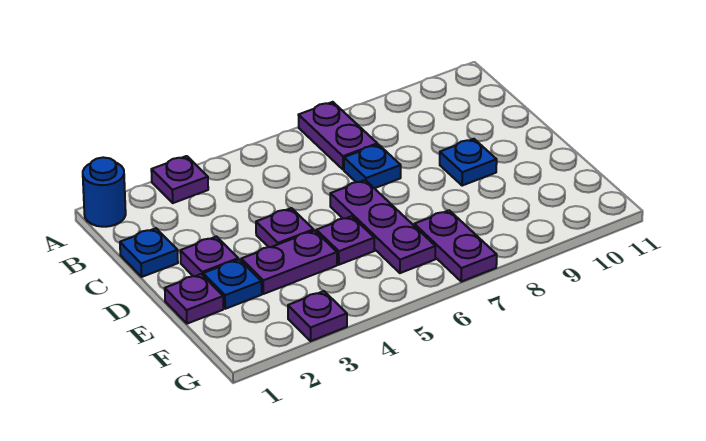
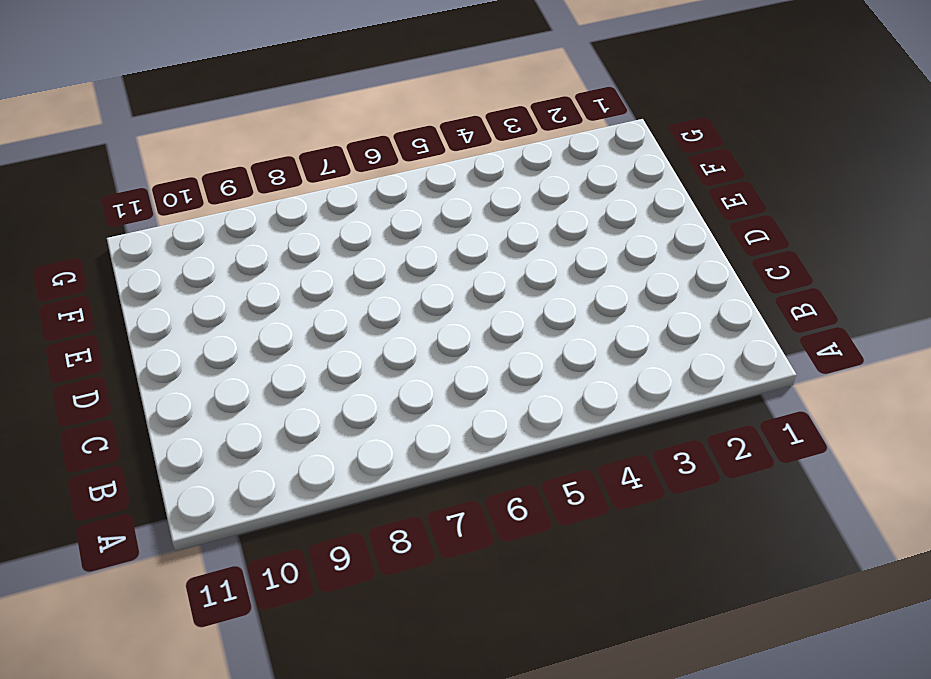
none -> blue 1x1 round brick [83,157,126,227]
none -> purple 1x1 plate [151,156,208,203]
none -> purple 1x2 plate [299,102,377,170]

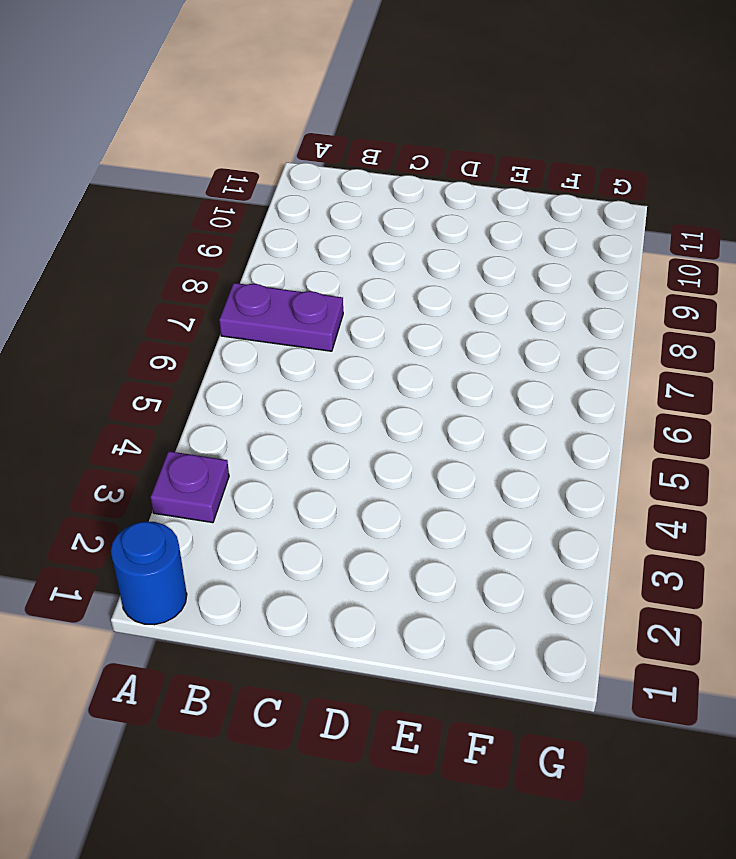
none -> blue 1x1 plate [120,228,178,277]
none -> blue 1x1 plate [344,144,401,188]
none -> purple 1x1 plate [180,236,238,276]

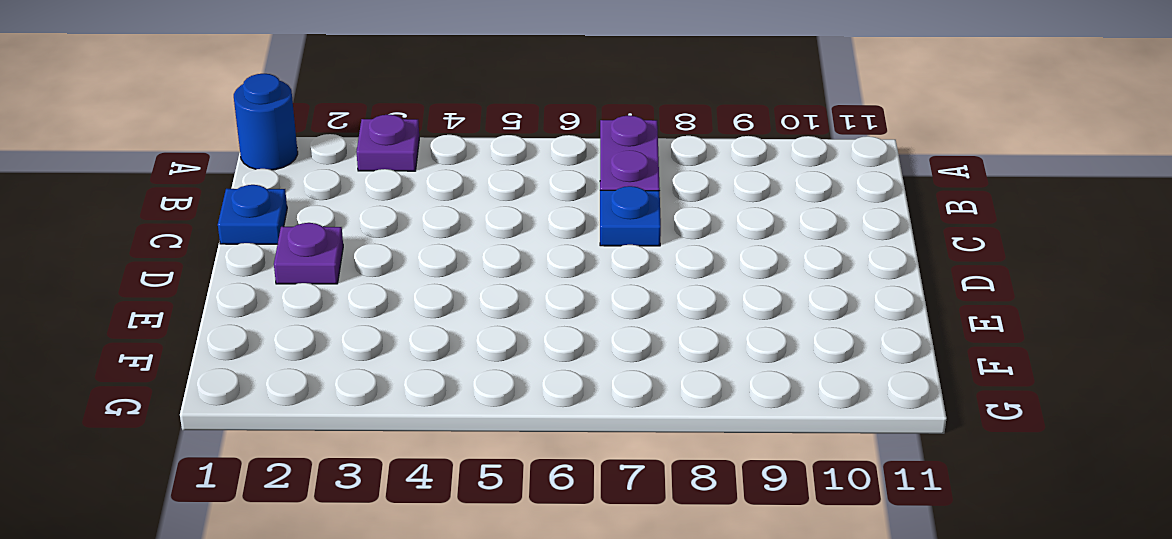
none -> purple 1x1 plate [256,208,314,247]
none -> purple 1x3 plate [330,180,435,273]
none -> blue 1x1 plate [440,139,497,186]

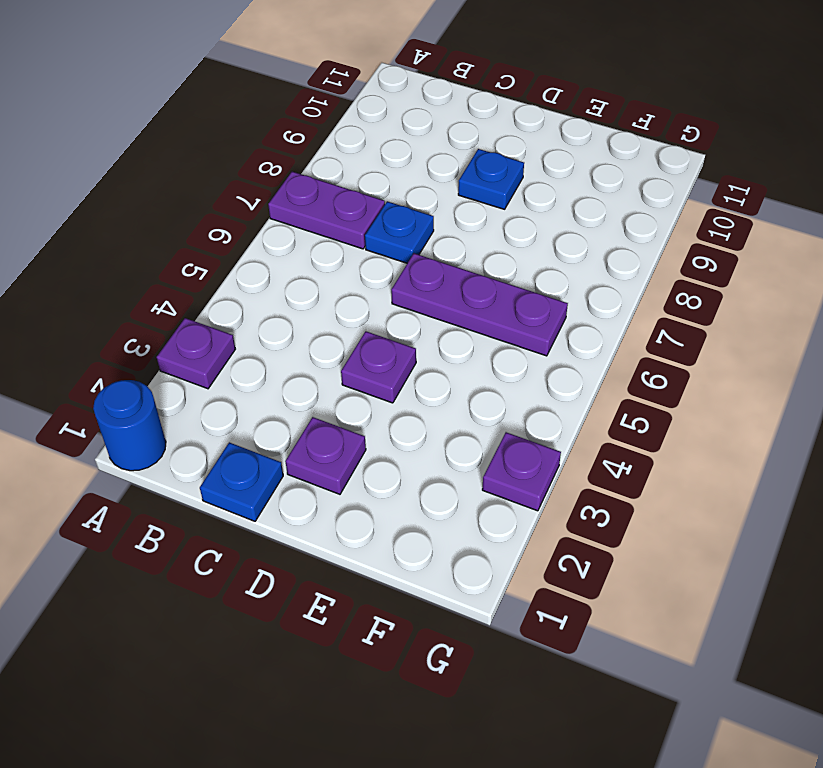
none -> purple 1x1 plate [165,274,223,324]
none -> blue 1x1 plate [203,259,262,309]
none -> purple 1x2 plate [241,231,337,294]

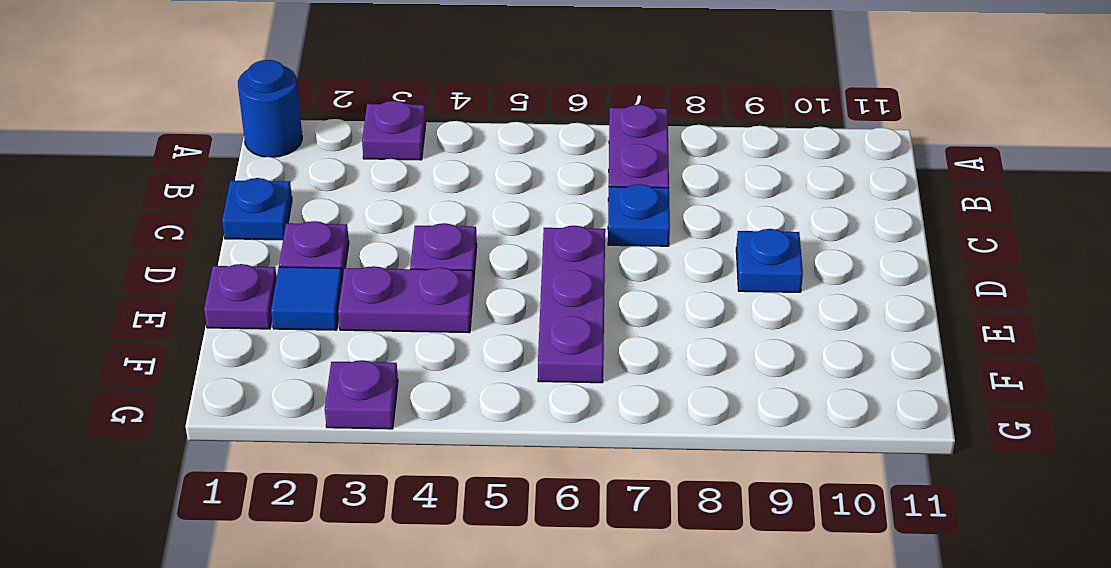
blue 1x1 tile [271,267,342,330] -> blue 1x1 plate [203,259,262,309]
none -> purple 1x1 plate [316,216,374,265]
none -> purple 1x2 plate [414,210,497,282]

